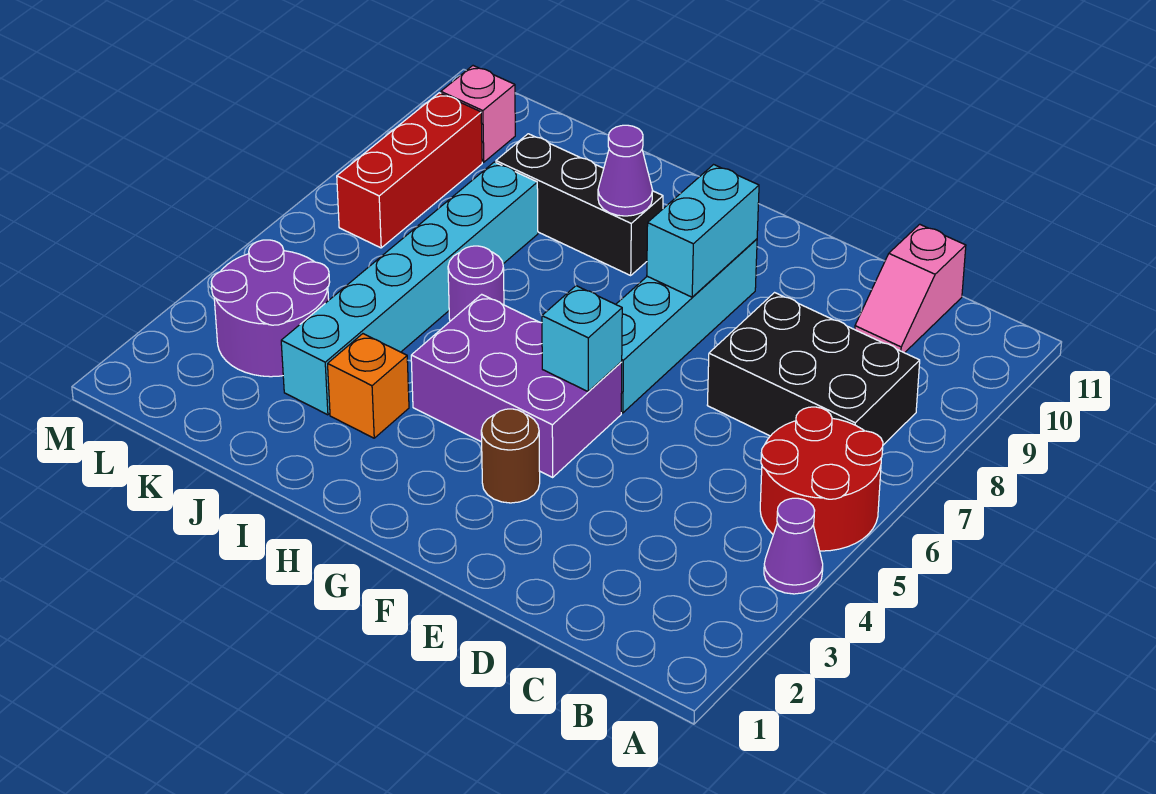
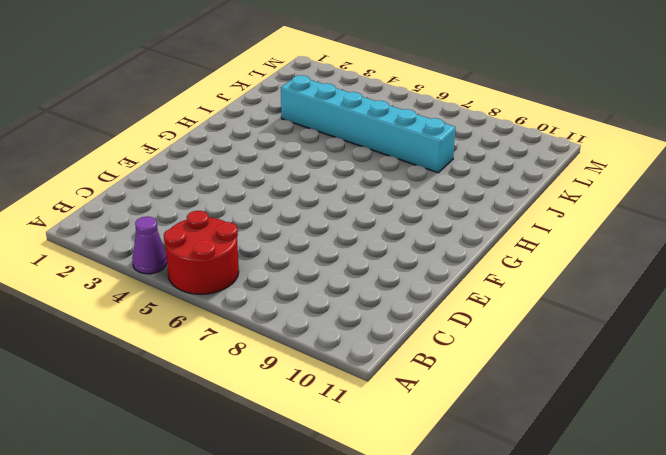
none -> black 2x3 brick [707,293,920,445]
none -> pink 1x2 slope [855,224,966,353]
none -> brown 1x1 round brick [481,409,540,503]

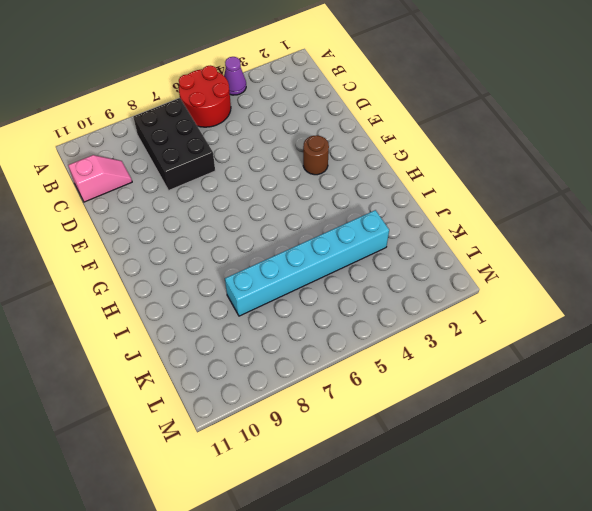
none -> purple 2x3 brick [411,294,622,477]
none -> cyan 1x4 brick [616,239,757,413]
none -> black 1x3 brick [496,134,663,275]

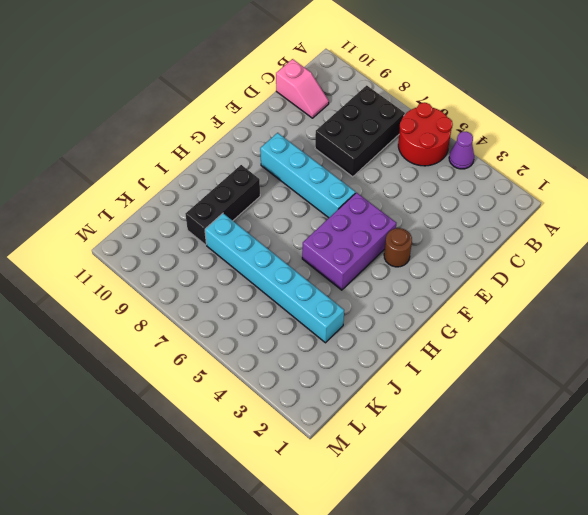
none -> orange 1x1 brick [328,334,409,438]
none -> purple 1x1 round brick [448,246,504,321]
none -> purple 2x2 round brick [211,240,330,377]

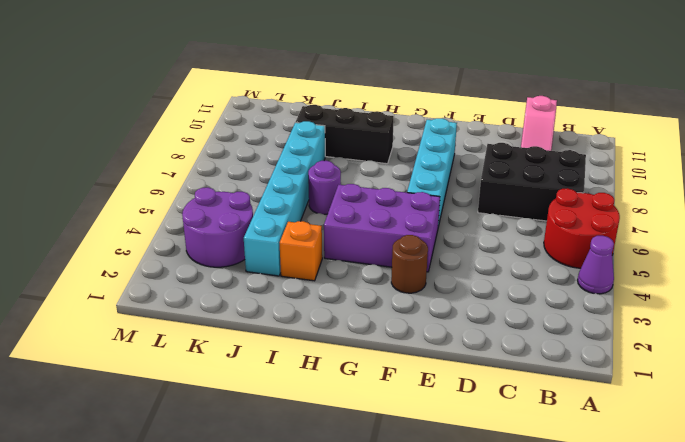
none -> red 1x3 brick [337,93,482,248]
none -> pink 1x1 brick [441,66,515,162]
none -> cyan 1x1 brick [542,286,622,391]

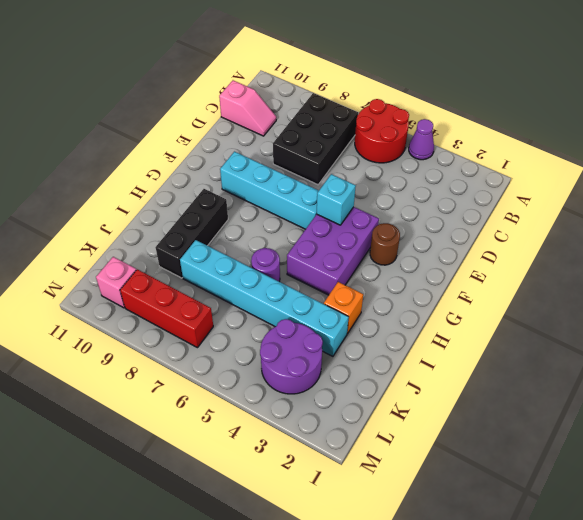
none -> cyan 1x2 brick [647,165,759,297]
none -> purple 1x1 cone [598,125,653,216]

